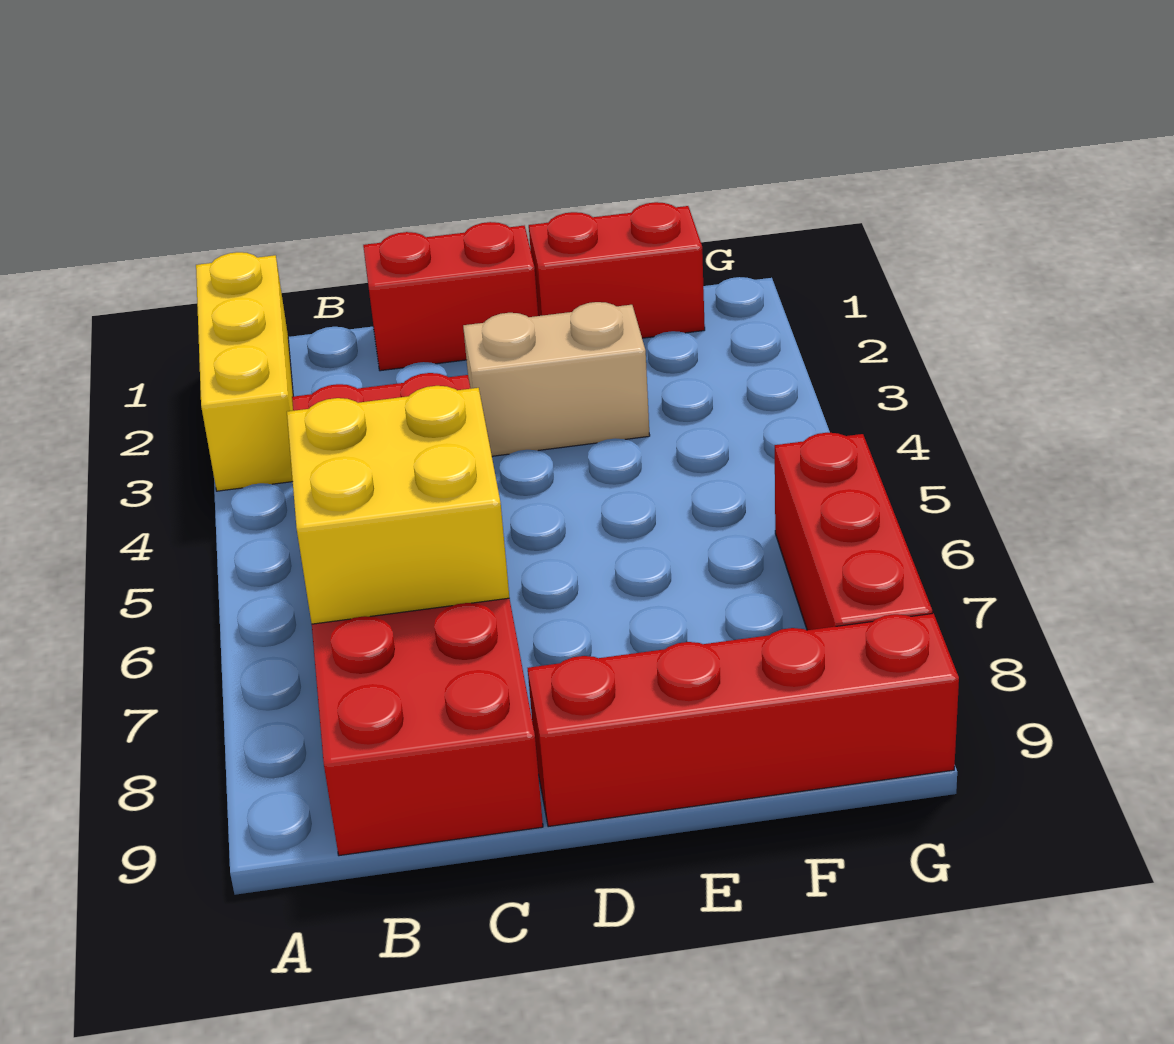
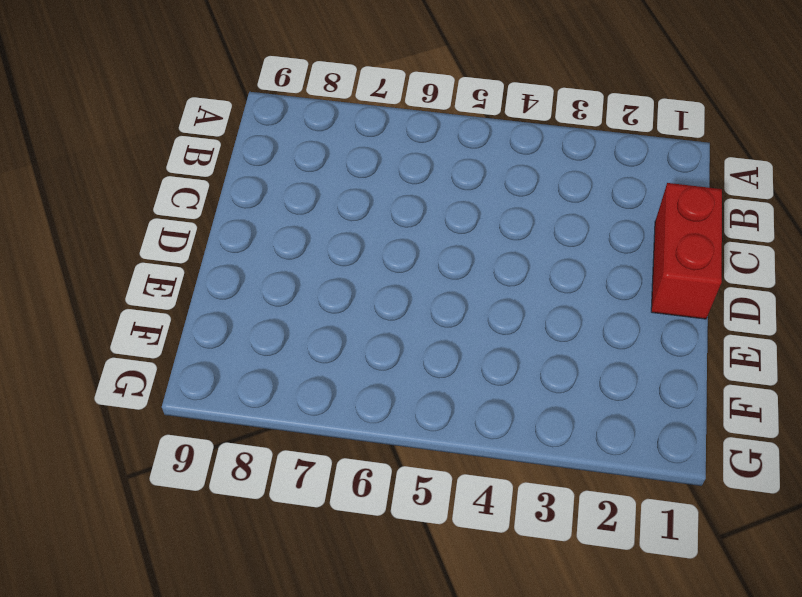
none -> yellow 1x3 brick [196,252,293,491]
none -> red 2x6 brick [292,373,543,856]

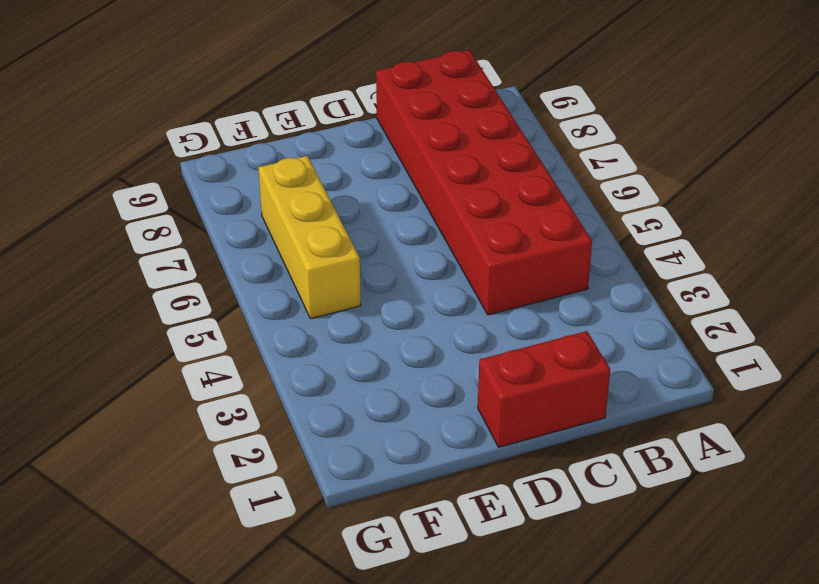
yellow 1x3 brick [258,156,361,319] -> yellow 1x3 brick moved to [196,252,293,491]
none -> tan 1x2 brick [463,302,650,456]
none -> red 1x4 brick [528,613,959,827]

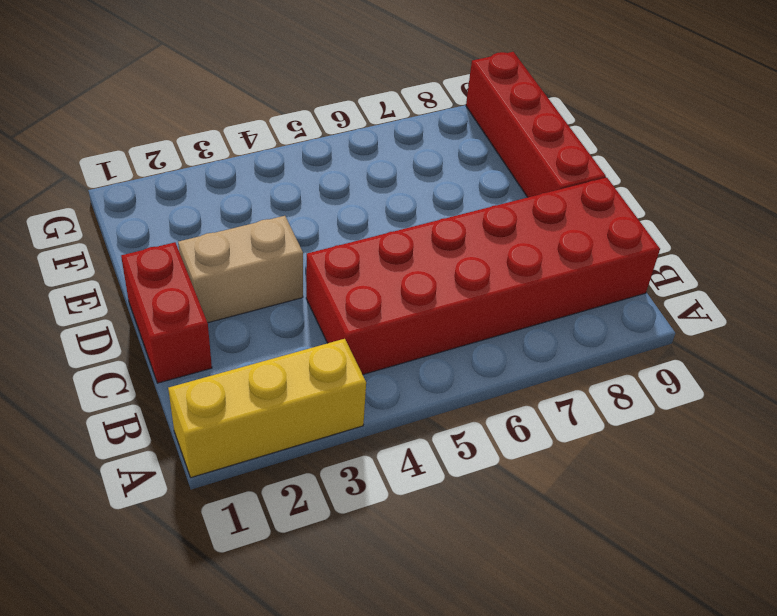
tan 1x2 brick [178,216,303,323] -> tan 1x2 brick turned to [463,302,650,456]
none -> red 1x2 brick [529,202,705,338]
none -> red 1x3 brick [775,433,932,630]

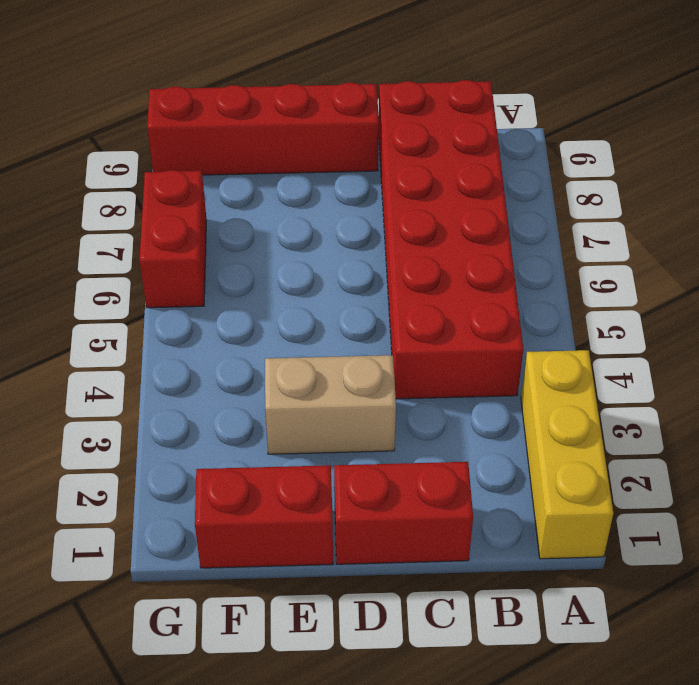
red 1x2 brick [140,170,206,308] -> red 1x3 brick [775,433,932,630]
none -> yellow 2x2 brick [287,386,509,624]

